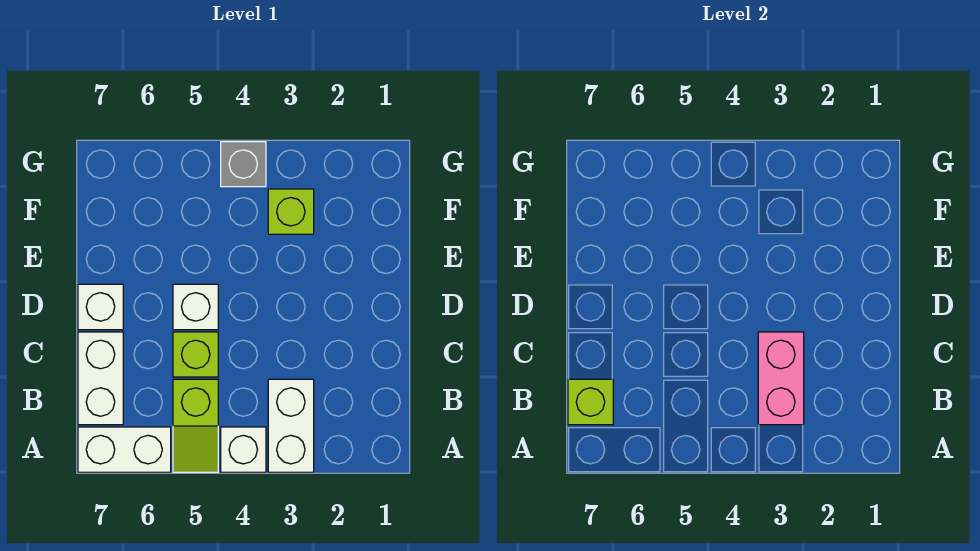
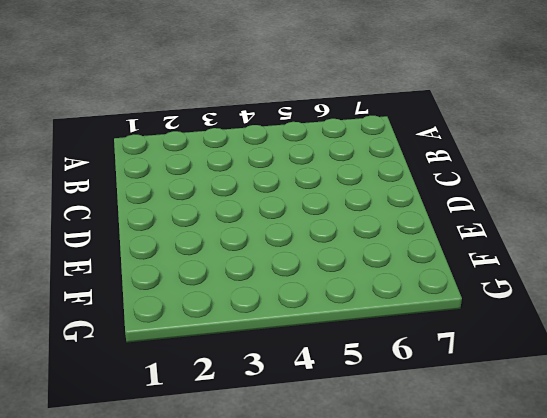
none -> white 1x2 brick [268,379,314,472]
none -> white 1x1 brick [221,427,266,472]
none -> lime 1x2 slope [173,379,218,472]

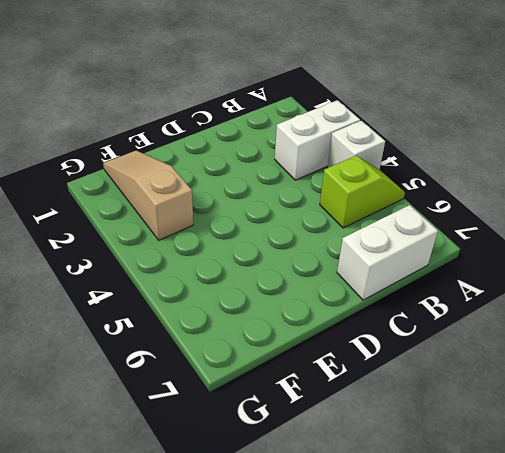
tan 1x3 slope [103,151,193,240] -> lime 1x1 brick [268,189,314,234]
none -> white 1x2 brick [78,427,171,472]
none -> lime 1x1 brick [173,332,218,377]
none -> white 1x1 brick [173,284,218,330]

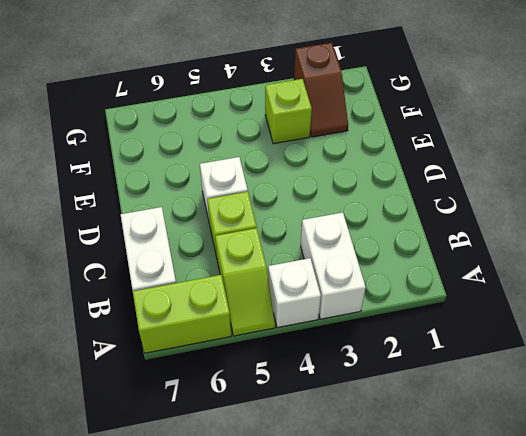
lime 1x2 brick [133,275,231,353] -> white 1x2 brick [78,427,171,472]
brown 1x2 slope [294,43,348,137] -> none
none -> white 1x1 brick [78,284,123,330]
none -> grey 1x1 brick [221,142,266,187]
none -> pink 1x2 brick [758,332,804,425]

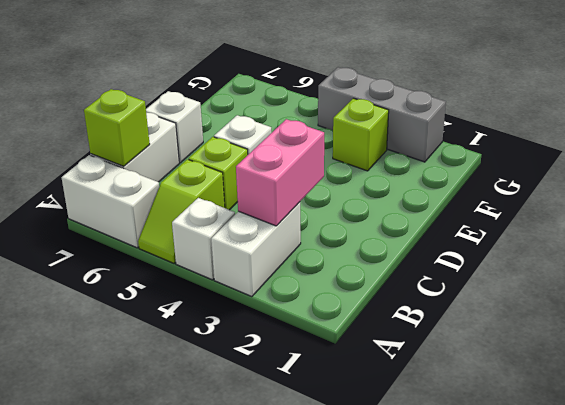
grey 1x3 brick [318,67,446,162] -> grey 1x1 brick [221,142,266,187]

